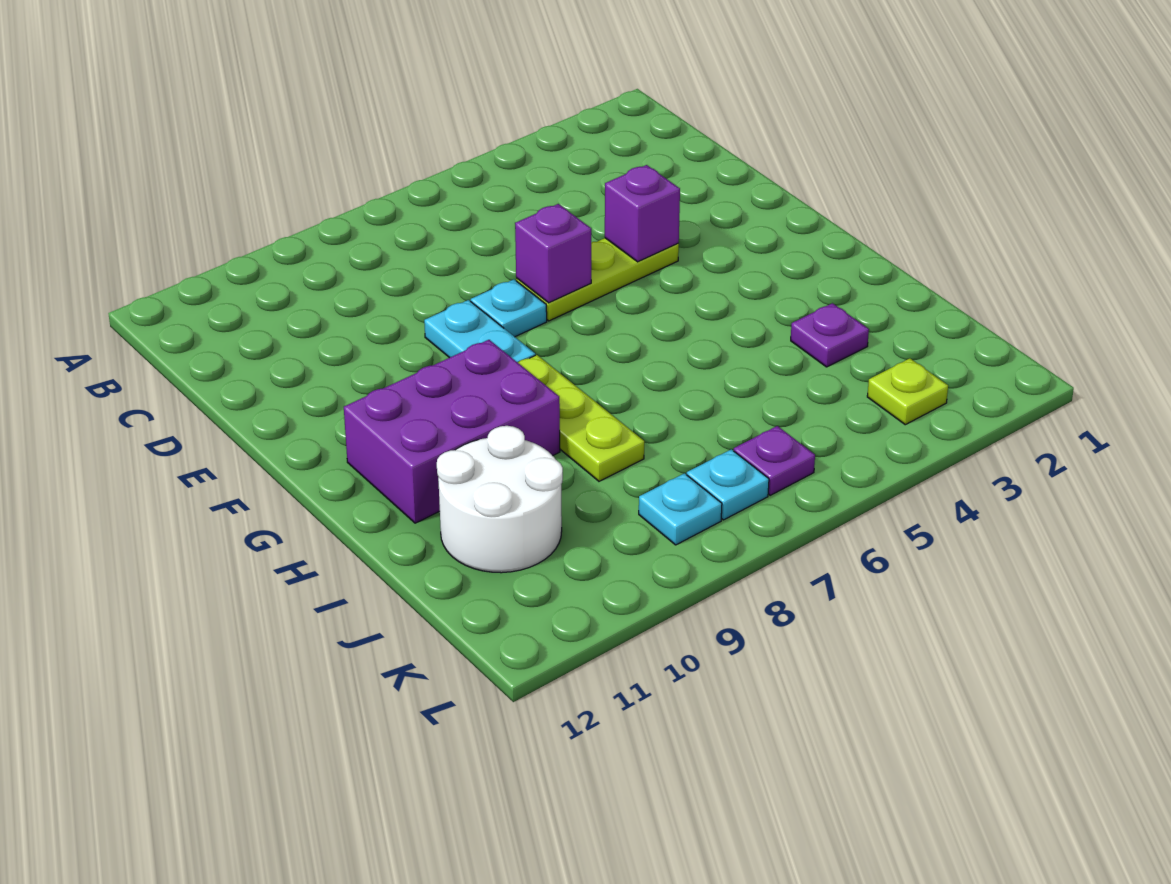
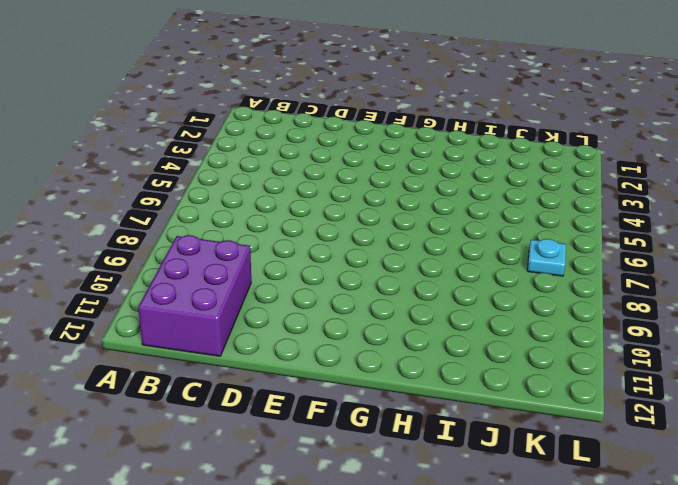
purple 2x3 brick [138,235,251,356] -> purple 2x3 brick moved to [344,340,560,523]
none -> lime 1x3 plate [516,238,679,321]
none -> cyan 1x1 plate [471,279,547,337]
none -> cyan 1x2 plate [424,300,535,363]

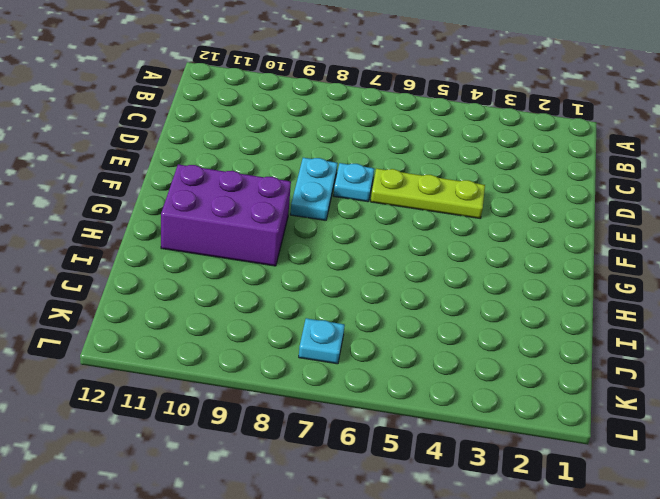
none -> lime 1x3 plate [518,355,644,481]
none -> purple 1x1 plate [791,303,869,367]
none -> white 2x2 round brick [437,426,563,573]

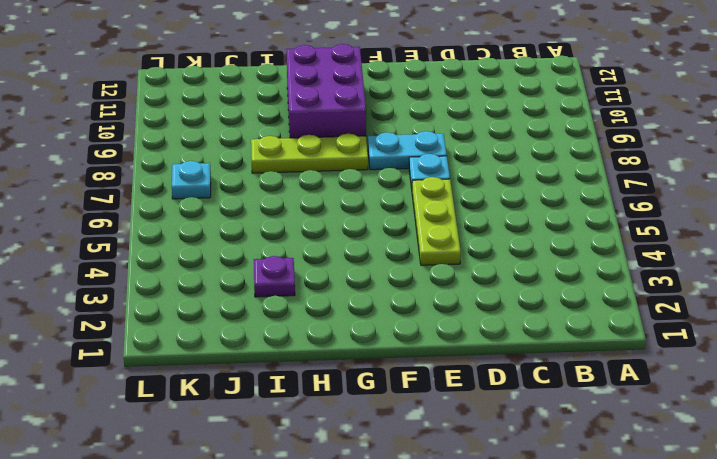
none -> white 2x2 round brick [437,426,563,573]
none -> lime 1x1 plate [867,358,948,425]
none -> purple 1x1 plate [734,426,815,495]

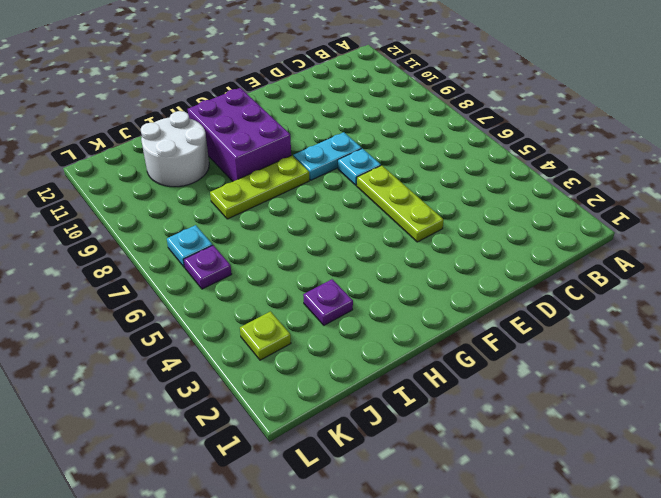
none -> cyan 1x1 plate [639,473,722,545]
none -> purple 1x1 brick [605,165,680,262]
none -> purple 1x1 brick [515,204,591,303]

